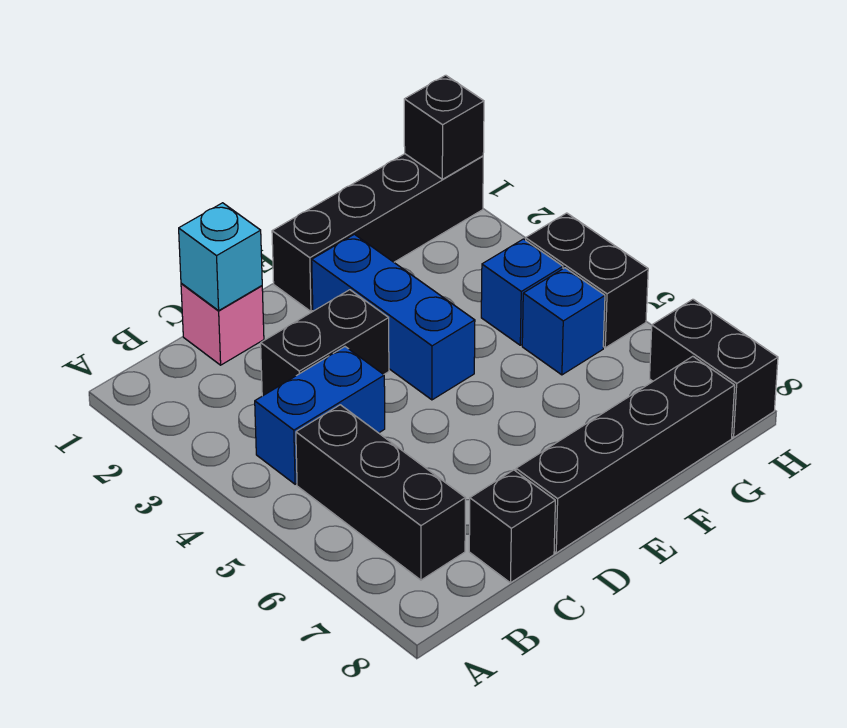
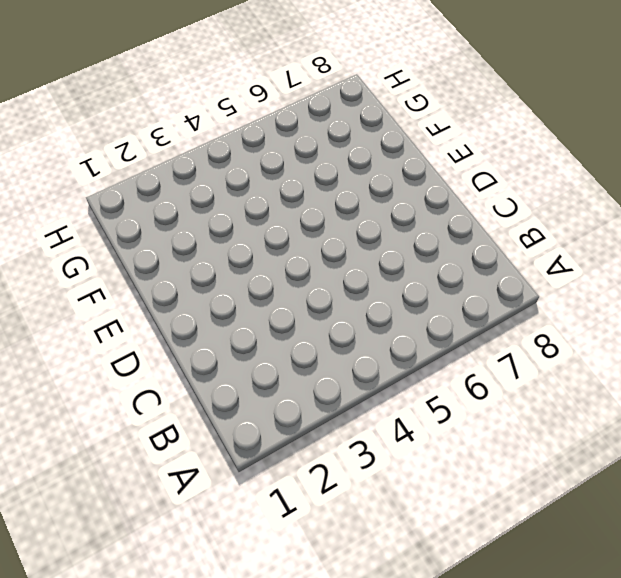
none -> blue 1x2 brick [255,347,385,484]
none -> black 1x3 brick [296,405,466,580]
none -> pink 1x1 brick [181,283,264,365]

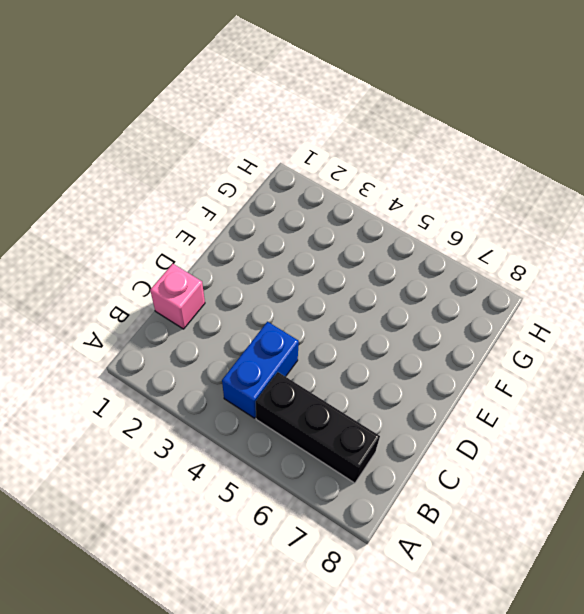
none -> black 1x2 brick [261,290,389,396]
none -> black 1x1 brick [469,470,555,583]
none -> black 1x4 brick [516,356,735,553]

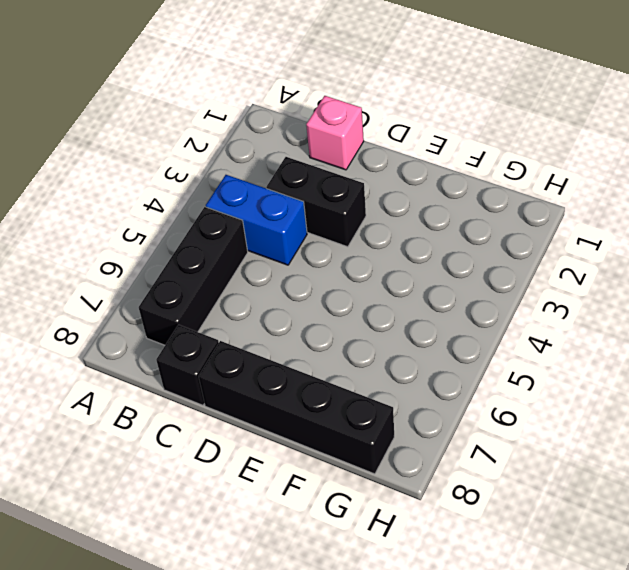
none -> black 1x4 brick [272,154,483,311]
none -> blue 1x3 brick [312,234,475,400]
none -> blue 1x1 brick [481,239,563,345]

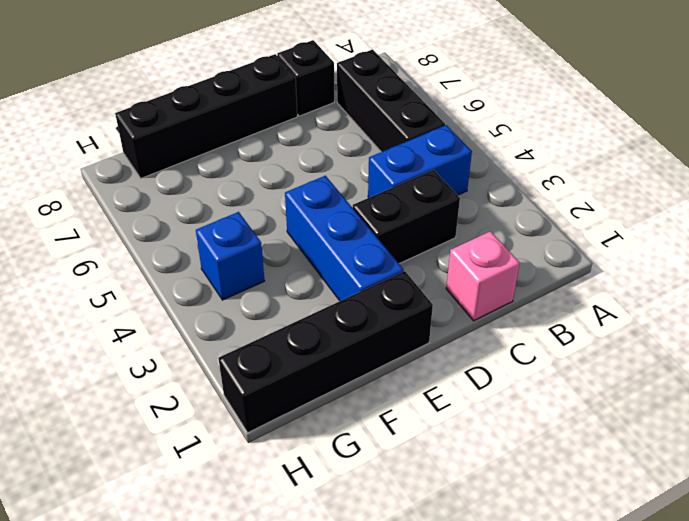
none -> blue 1x1 brick [522,268,605,375]
none -> black 1x2 brick [526,213,648,348]
none -> black 1x2 brick [650,299,778,438]

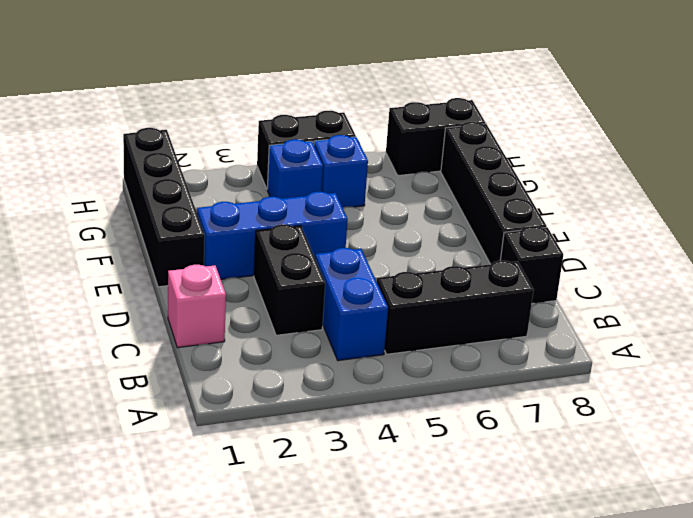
none -> cyan 1x1 brick [179,203,262,311]
none -> black 1x1 brick [404,75,484,179]

